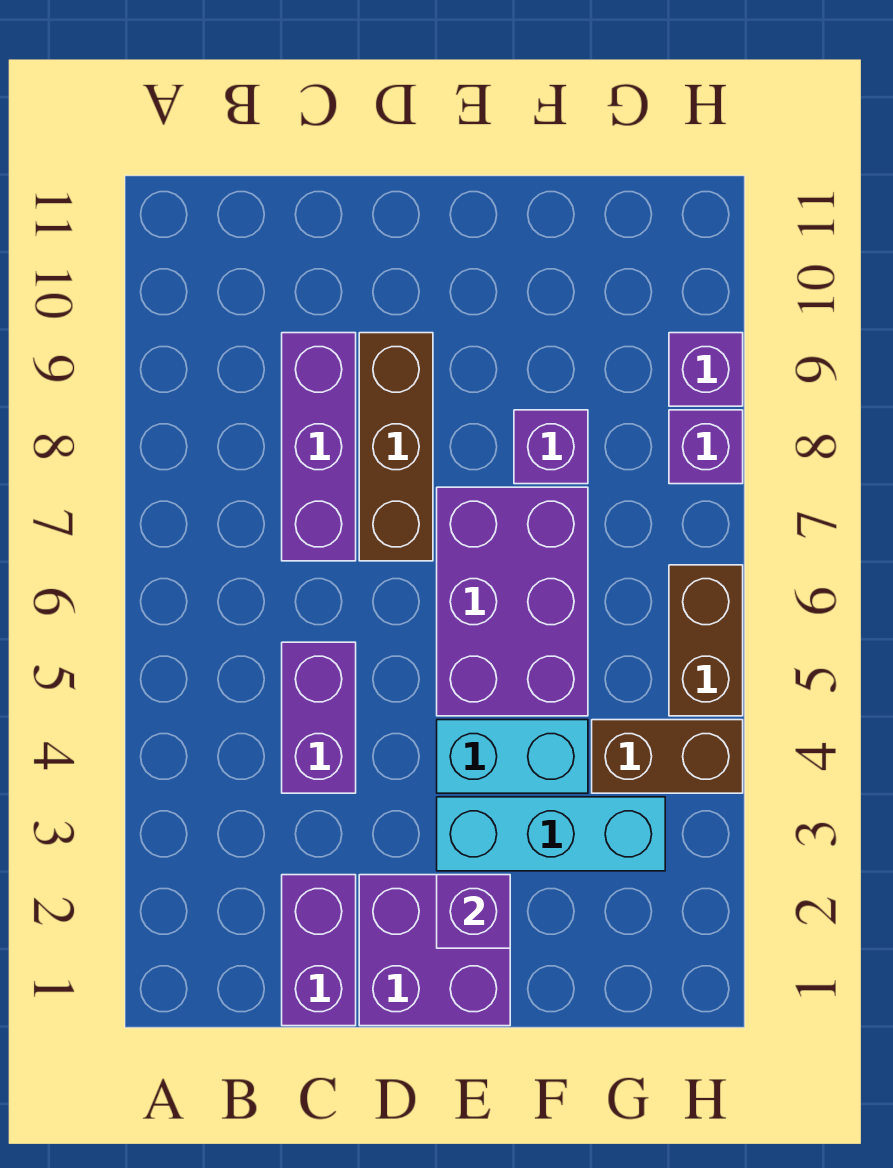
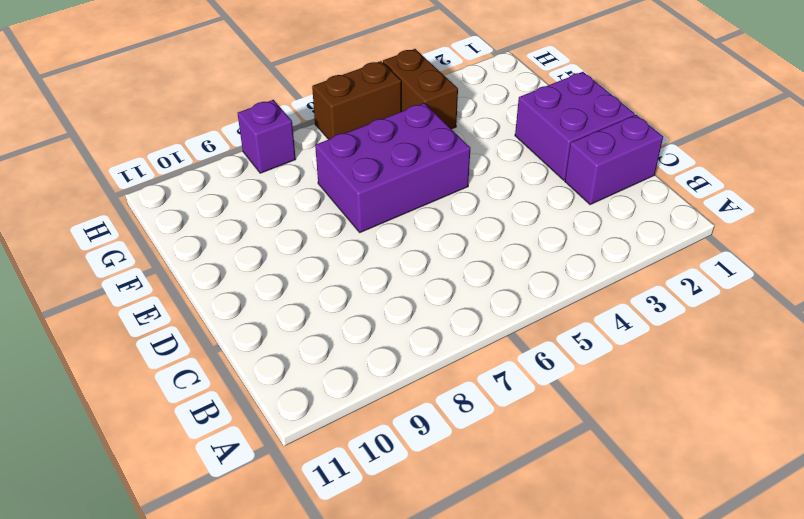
none -> purple 1x2 brick [282,642,356,793]
none -> purple 1x3 brick [282,333,356,561]
none -> brown 1x3 brick [359,333,433,561]

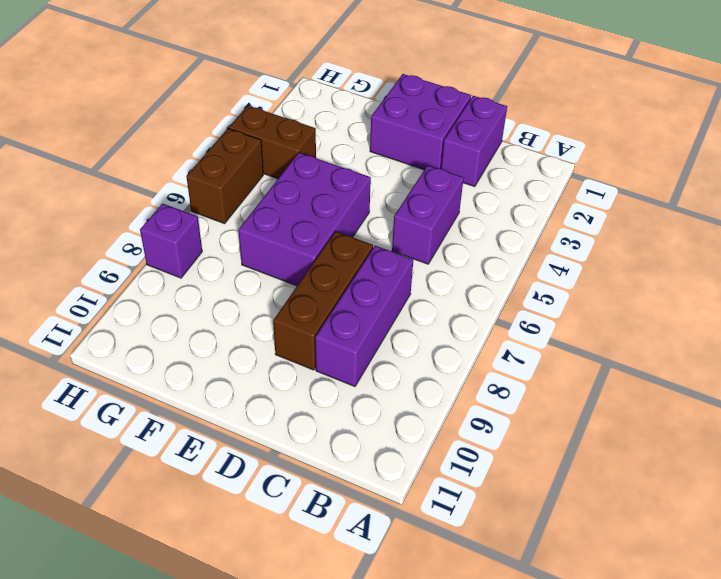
none -> cyan 1x3 brick [437,797,665,871]
none -> cyan 1x2 brick [437,720,588,793]
none -> purple 1x1 brick [514,410,588,484]

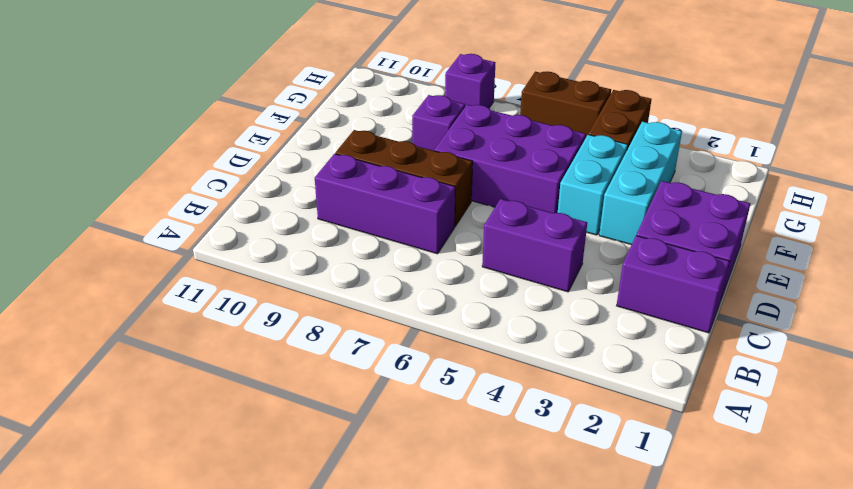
none -> purple 1x1 brick [669,333,743,406]
none -> purple 1x1 brick [437,875,510,948]

